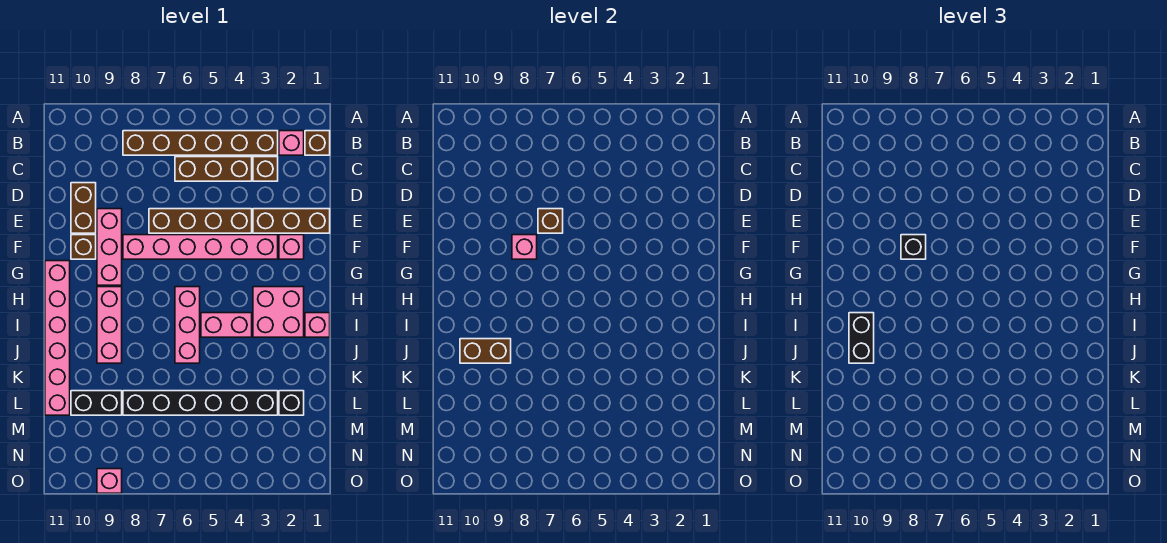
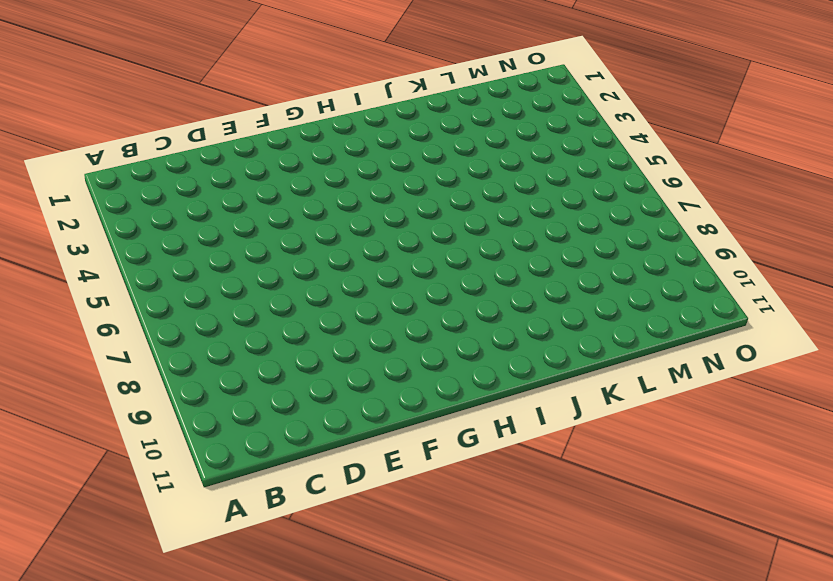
none -> brown 1x1 brick [305,131,330,155]
none -> pink 1x1 brick [279,131,304,155]
none -> brown 1x6 brick [123,131,278,155]

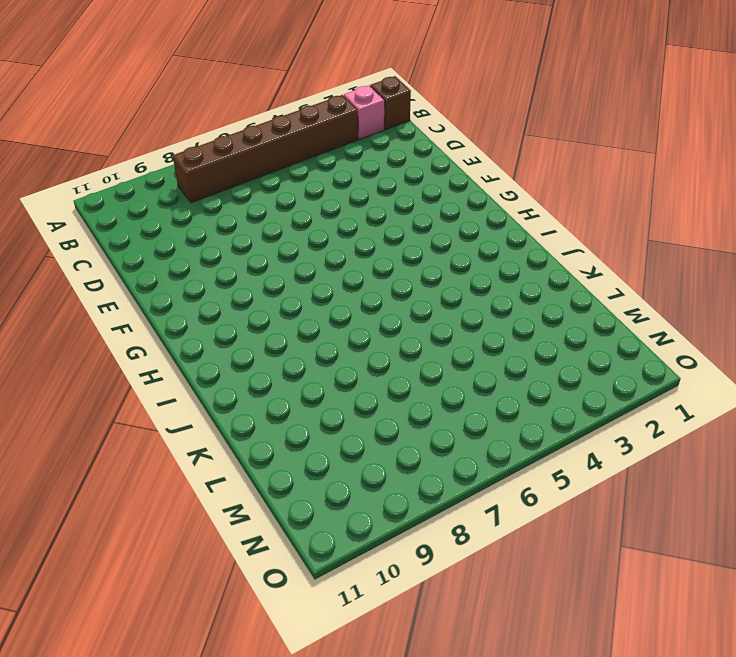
none -> brown 1x1 brick [253,157,278,181]
none -> brown 1x3 brick [175,157,252,181]
none -> brown 1x2 brick [71,183,96,233]

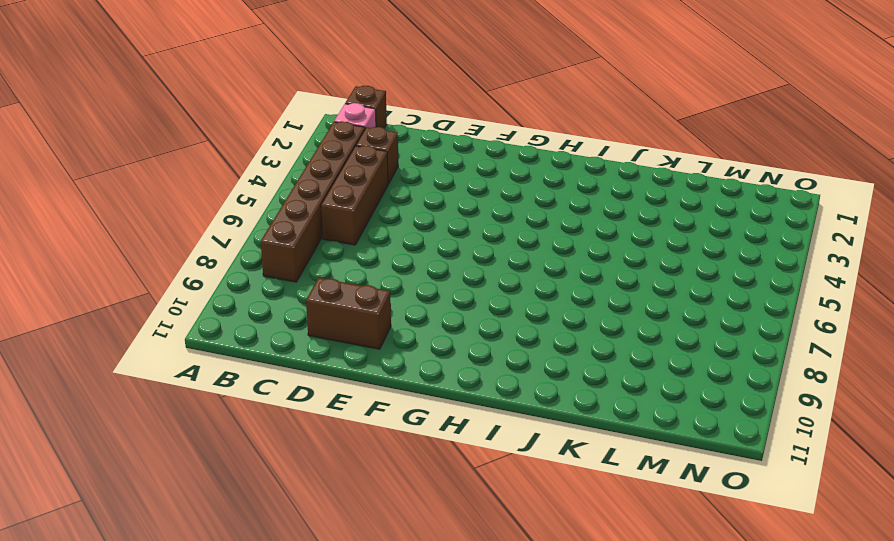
none -> brown 1x3 brick [253,209,330,233]
none -> brown 1x4 brick [149,209,252,233]
none -> pink 1x3 brick [97,209,122,285]

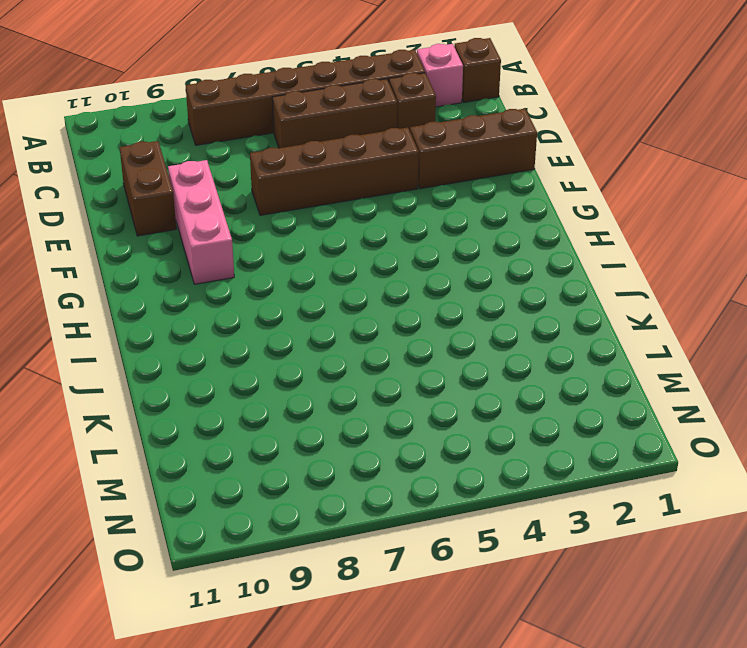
none -> pink 1x1 brick [279,235,304,259]
none -> pink 1x6 brick [123,235,278,259]
none -> brown 1x1 brick [71,235,96,259]

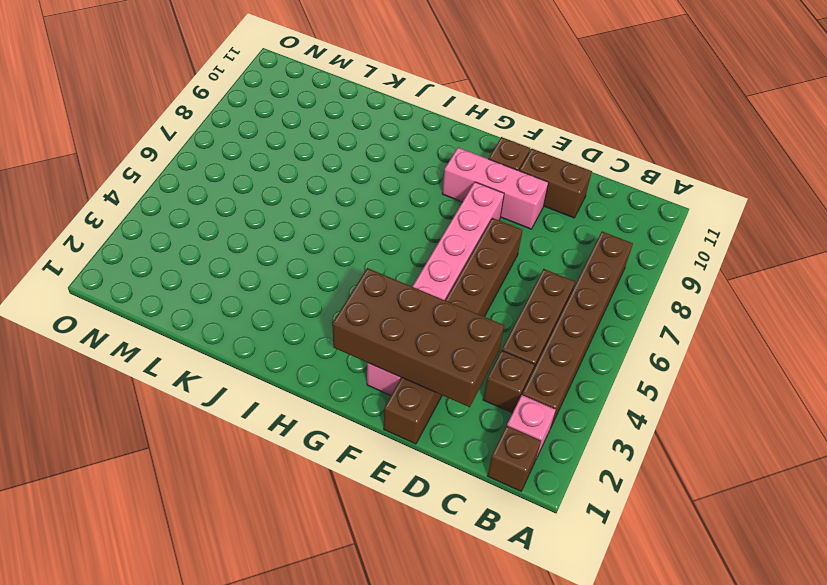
brown 2x4 brick [332,268,504,407] -> none
none -> pink 1x6 brick [45,261,70,415]
none -> pink 2x2 brick [253,287,304,337]
none -> pink 1x3 brick [175,287,200,363]

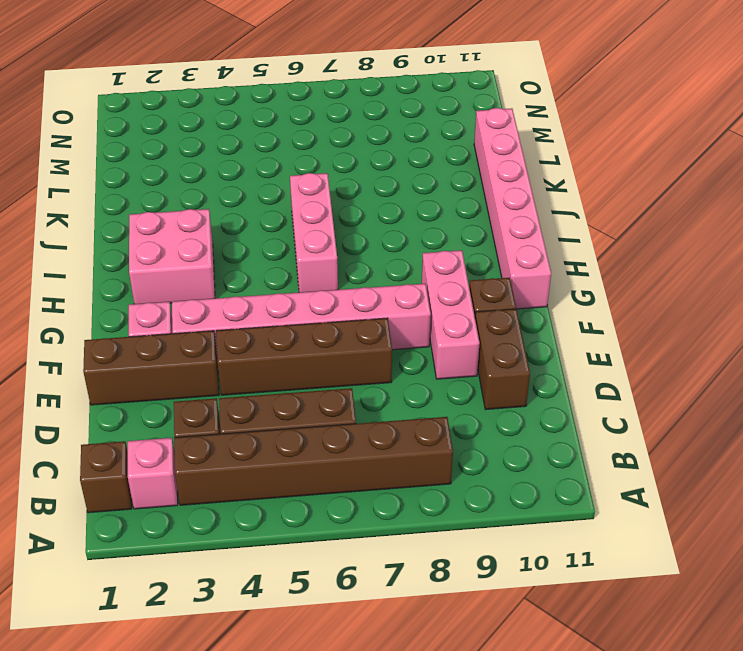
none -> pink 1x3 brick [97,287,122,363]
none -> pink 1x1 brick [305,313,330,337]
none -> pink 1x2 brick [201,313,252,337]

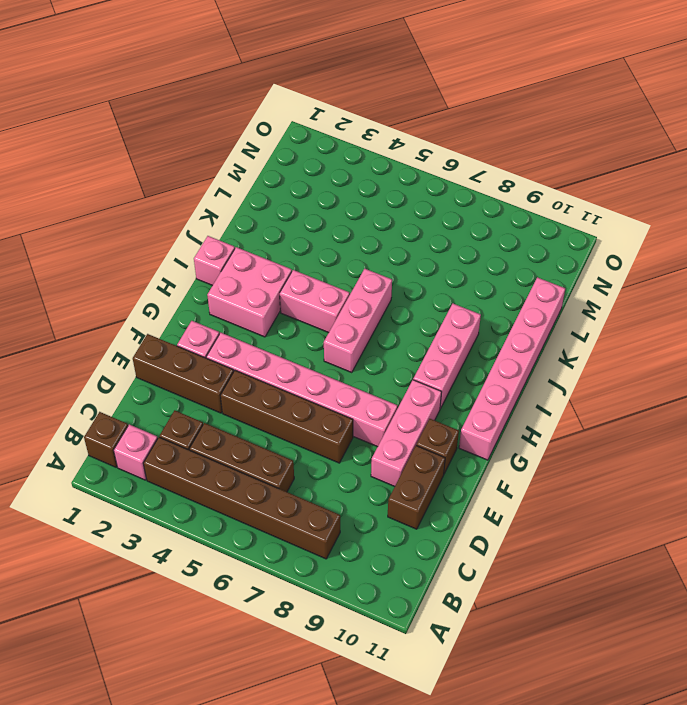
none -> black 1x1 brick [279,391,304,415]
none -> black 1x6 brick [123,391,278,415]
none -> black 1x2 brick [71,391,122,415]

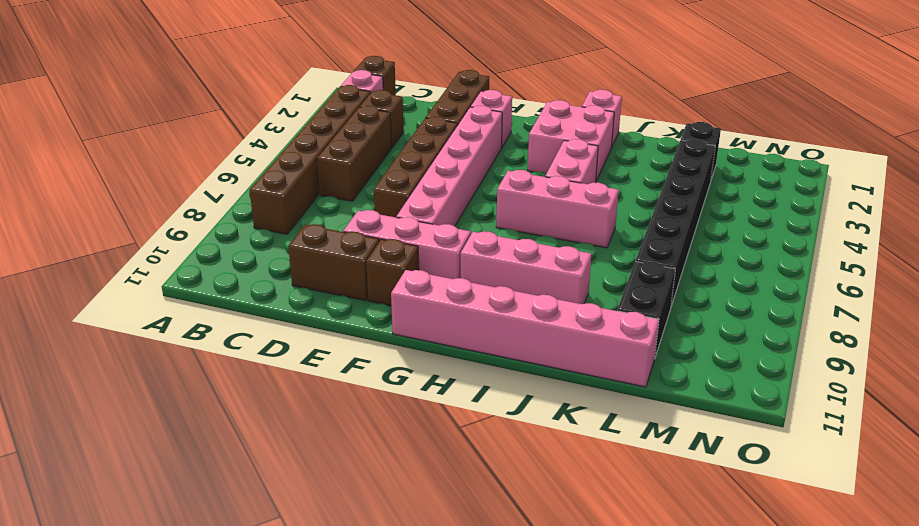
none -> pink 1x1 brick [97,469,122,493]
none -> brown 1x1 brick [538,209,563,233]
none -> pink 1x1 brick [512,235,537,259]

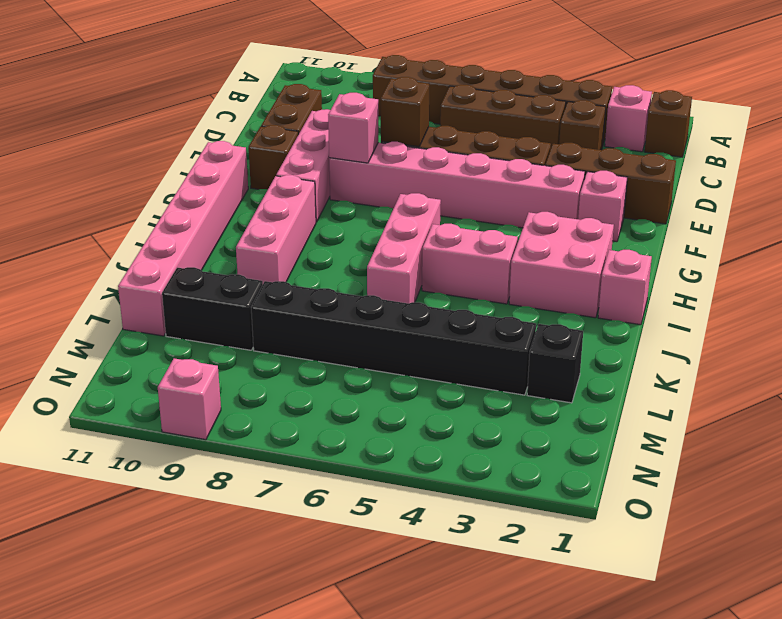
none -> brown 1x2 brick [460,339,511,363]
none -> black 1x1 brick [901,235,926,259]
none -> black 1x2 brick [849,313,874,363]

